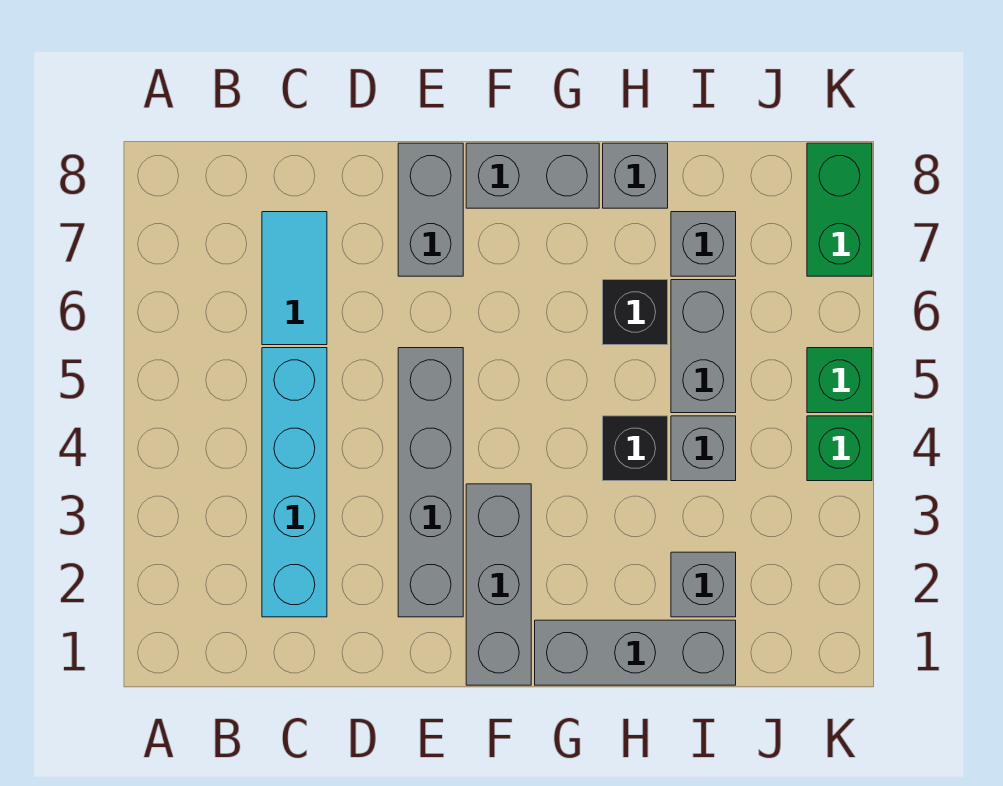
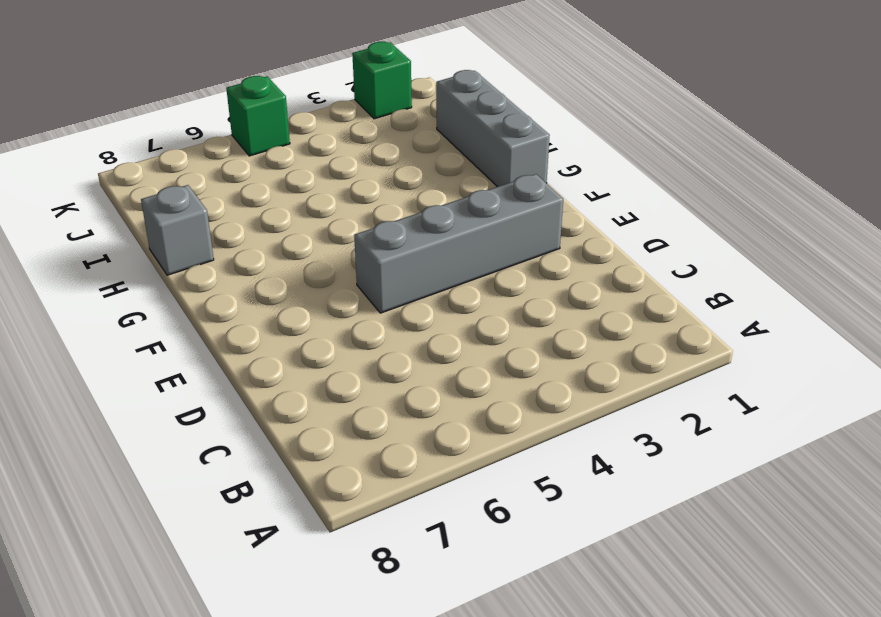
green 1x1 brick [352,42,412,119] -> green 1x1 brick moved to [807,416,872,481]
none -> cyan 1x4 brick [262,348,327,617]
none -> cyan 1x2 tile [262,212,327,345]
none -> grey 1x2 brick [398,143,463,276]

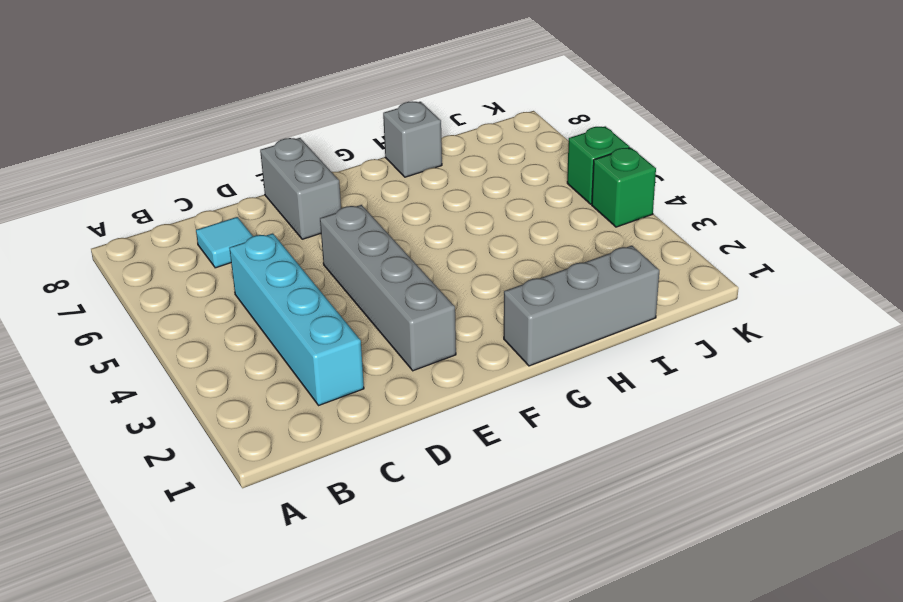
cyan 1x1 tile [196,217,253,268] -> cyan 1x2 tile [262,212,327,345]
none -> grey 1x3 brick [466,484,531,685]
none -> grey 1x2 brick [466,143,599,208]
none -> black 1x1 brick [603,416,668,481]

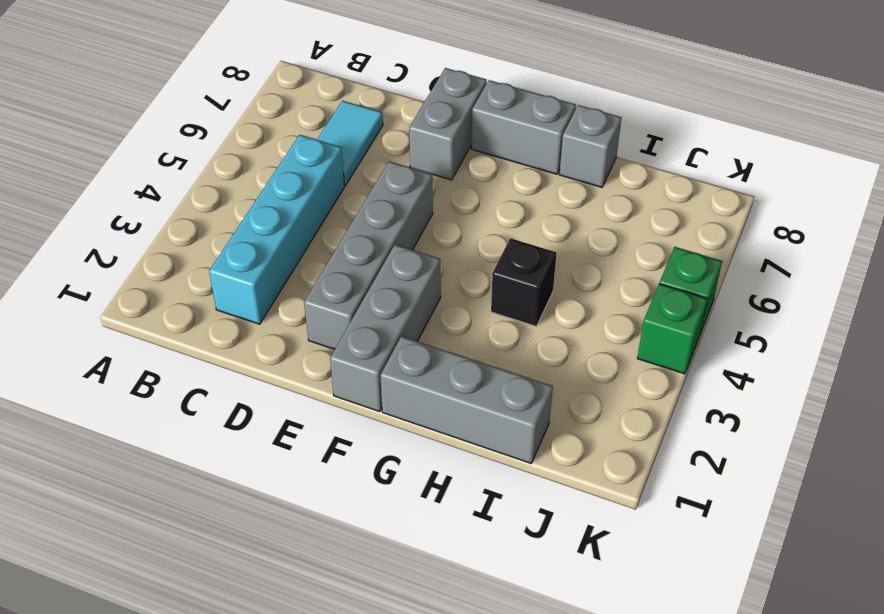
none -> black 1x1 brick [603,280,668,345]
none -> grey 1x1 brick [671,552,736,617]
none -> grey 1x1 brick [671,416,736,481]

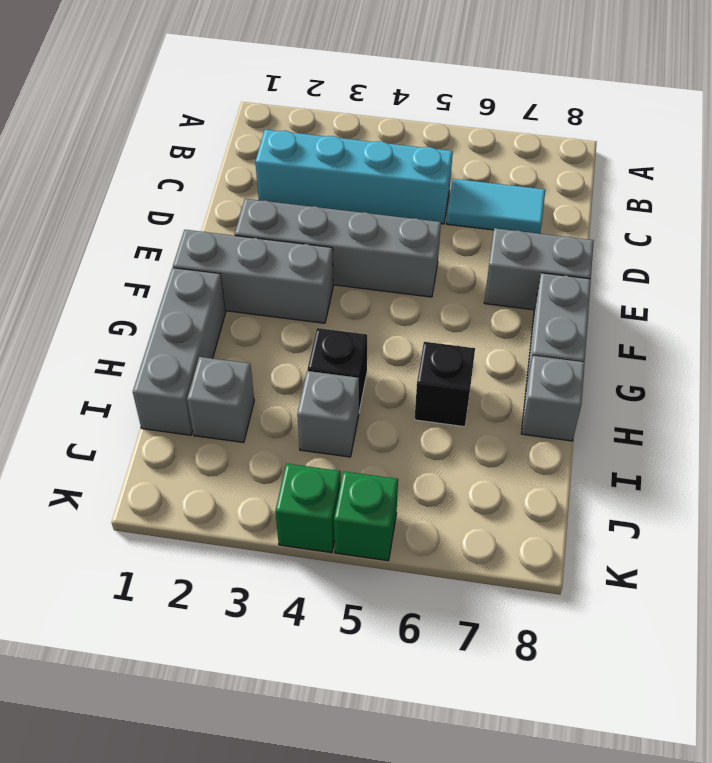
none -> grey 1x2 brick [671,280,736,413]
none -> grey 1x1 brick [671,212,736,276]
none -> green 1x2 brick [807,143,872,276]

